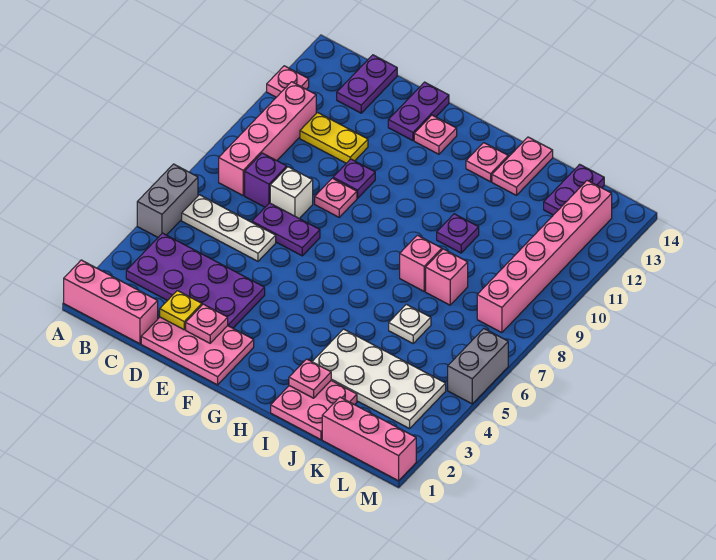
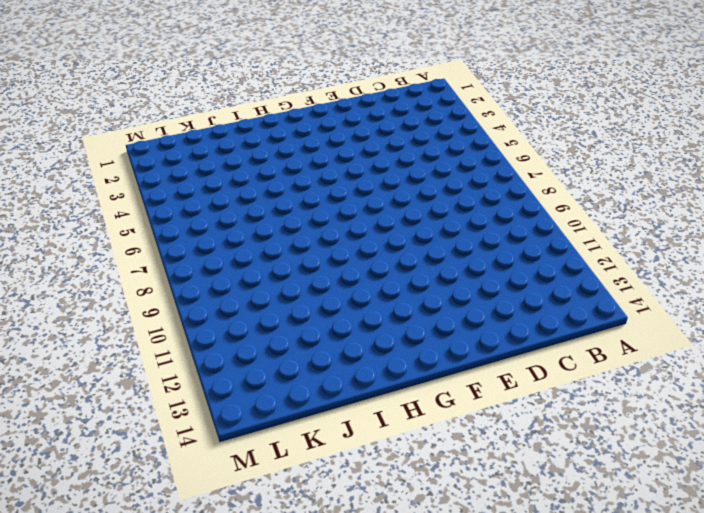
none -> pink 1x3 brick [64,260,158,344]
none -> grey 1x2 brick [137,164,198,237]
none -> pink 1x1 plate [267,66,309,97]
none -> purple 2x4 plate [126,233,265,328]

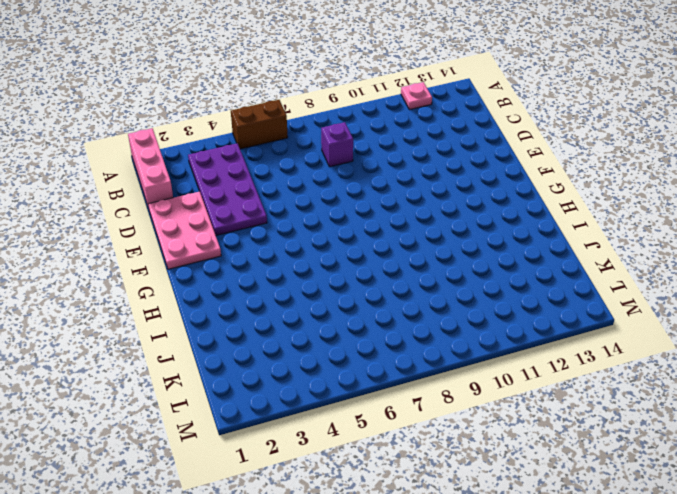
brown 1x2 brick [231,100,288,149] -> grey 1x2 brick [137,164,198,237]
none -> white 1x3 plate [182,195,276,261]
none -> pink 1x4 brick [219,82,316,195]
none -> yellow 1x2 plate [300,113,368,163]
none -> purple 1x2 plate [337,55,397,113]

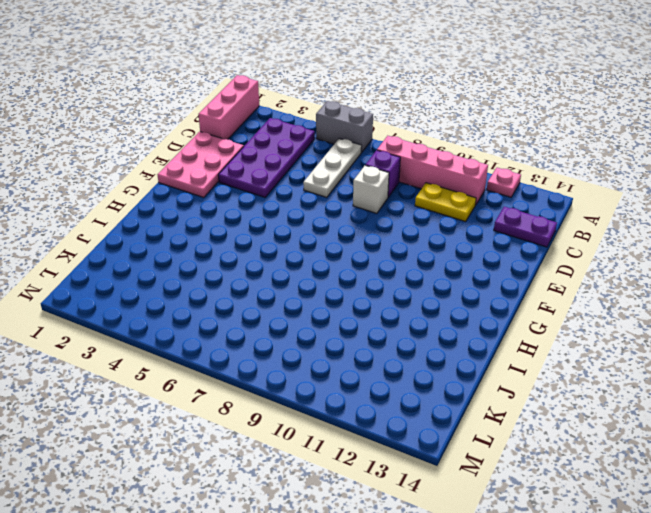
yellow 1x2 plate [415,183,476,222] -> yellow 1x2 plate turned to [300,113,368,163]
none -> purple 1x2 plate [252,203,320,256]
none -> pink 1x1 plate [315,178,357,217]
none -> purple 1x1 plate [333,159,375,198]
none -> purple 1x2 plate [388,82,449,141]

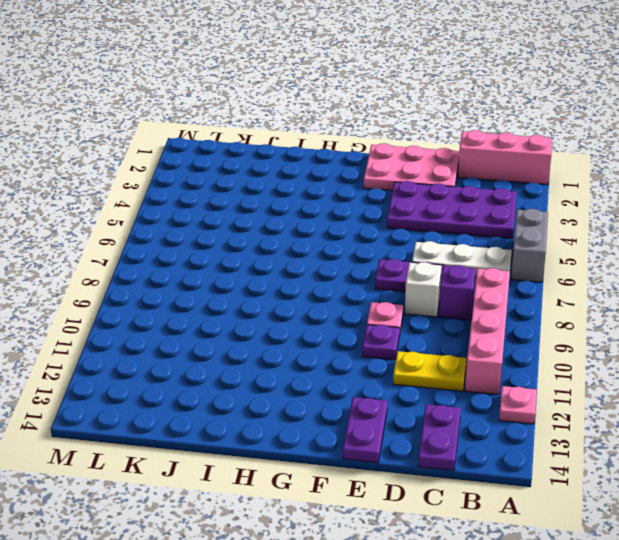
none -> pink 1x1 plate [414,115,457,154]
none -> pink 1x1 plate [466,143,508,182]
none -> pink 2x2 plate [271,381,357,440]
none -> white 2x4 plate [312,329,446,429]

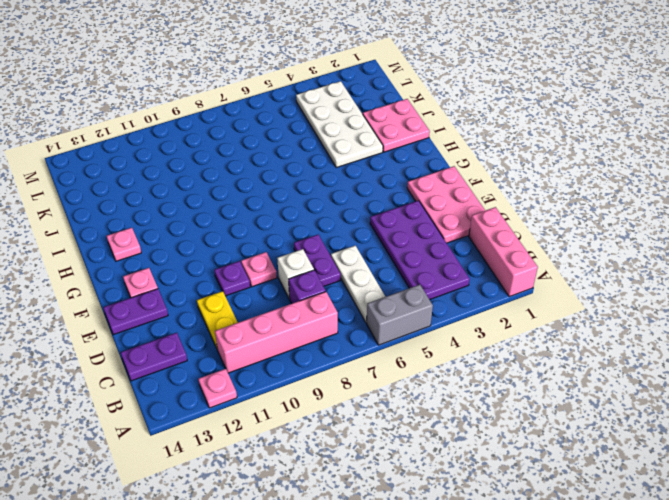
none -> pink 1x1 brick [400,235,442,291]
none -> purple 1x1 plate [437,214,479,253]
none -> pink 1x2 plate [492,137,553,195]
none -> white 1x1 plate [389,304,431,343]

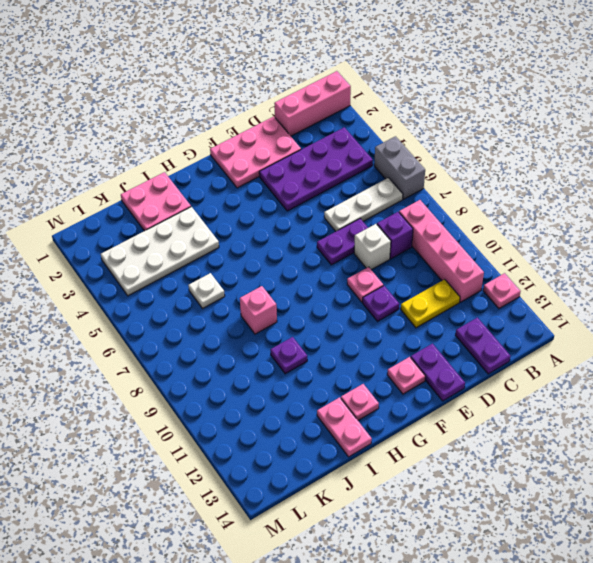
none -> pink 1x1 brick [426,249,468,305]
none -> pink 1x3 brick [322,397,416,481]
none -> purple 1x2 plate [544,164,604,215]
none -> pink 1x6 brick [477,180,612,333]

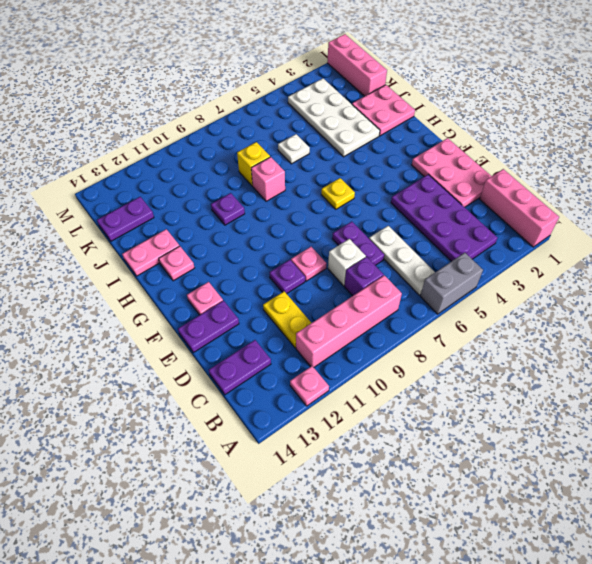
yellow 1x1 plate [321,178,355,209] -> yellow 1x1 plate moved to [160,291,202,330]
yellow 1x1 brick [237,142,270,186] -> pink 1x1 brick [426,249,468,305]
none -> pink 1x6 brick [477,180,612,333]
none -> grey 1x2 brick [448,329,508,404]
none -> pink 1x1 plate [186,304,228,343]
none -> pink 1x1 plate [289,359,331,398]

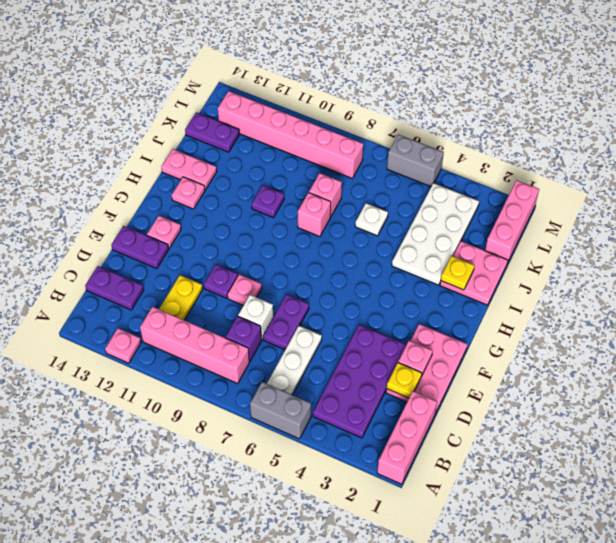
yellow 1x1 plate [441,256,475,290] -> pink 1x1 plate [289,359,331,398]

